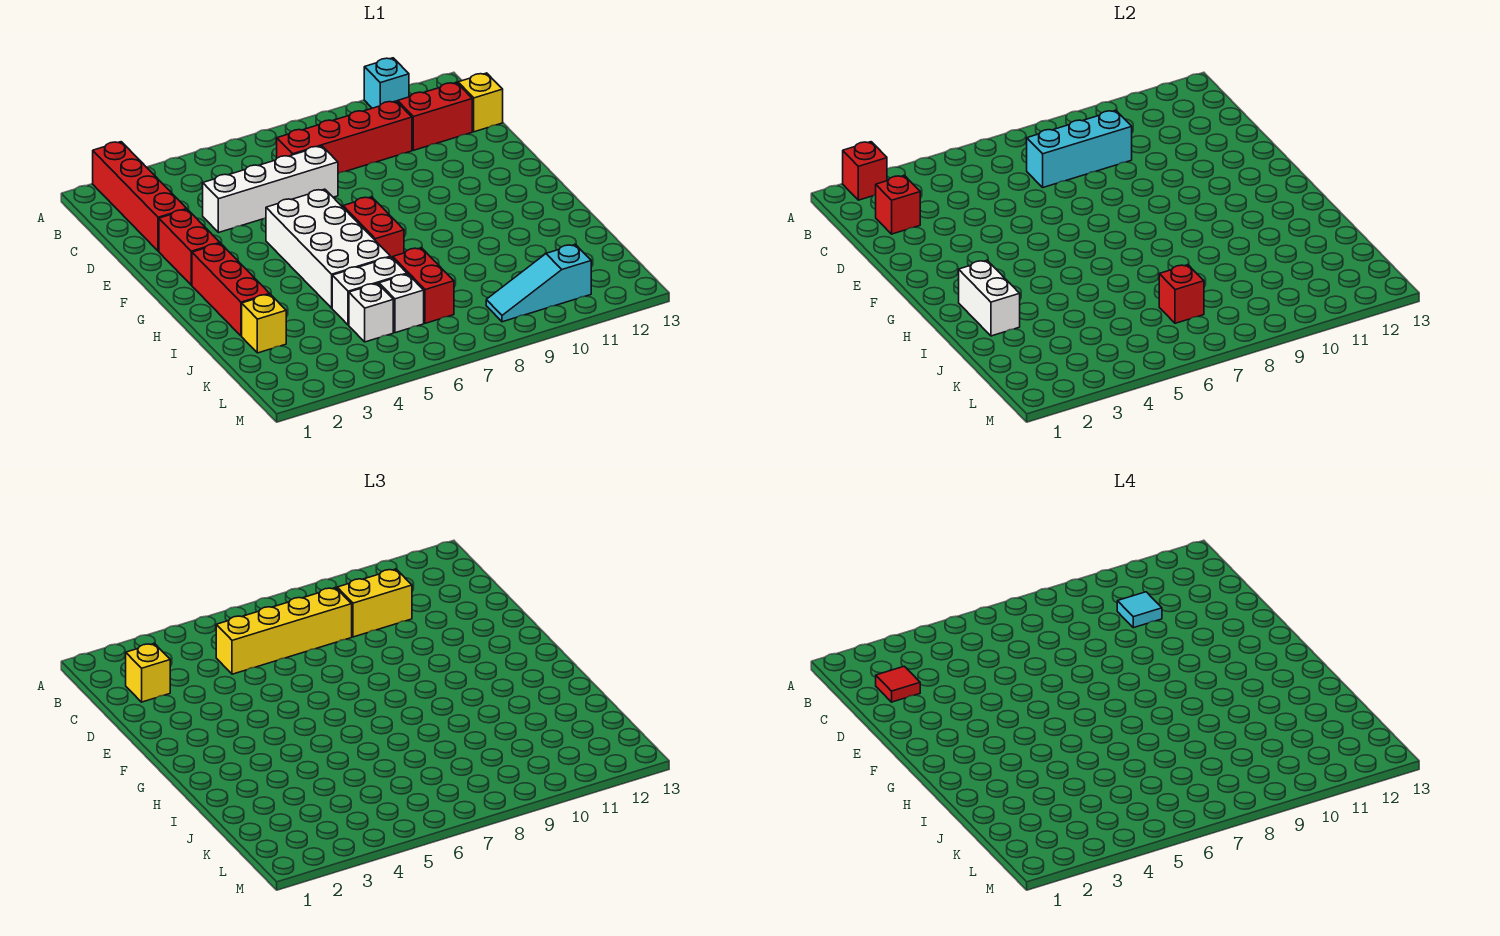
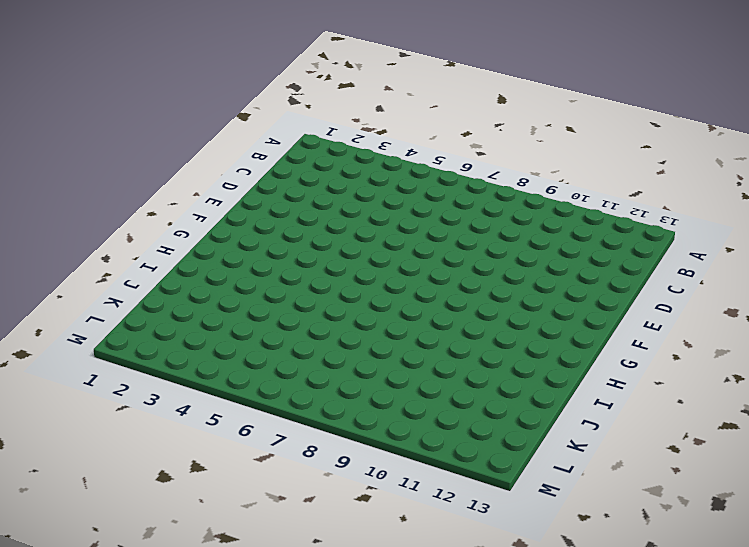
none -> red 1x4 brick [93,142,187,251]
none -> cyan 1x1 brick [364,58,409,108]
none -> red 1x4 brick [277,101,412,173]

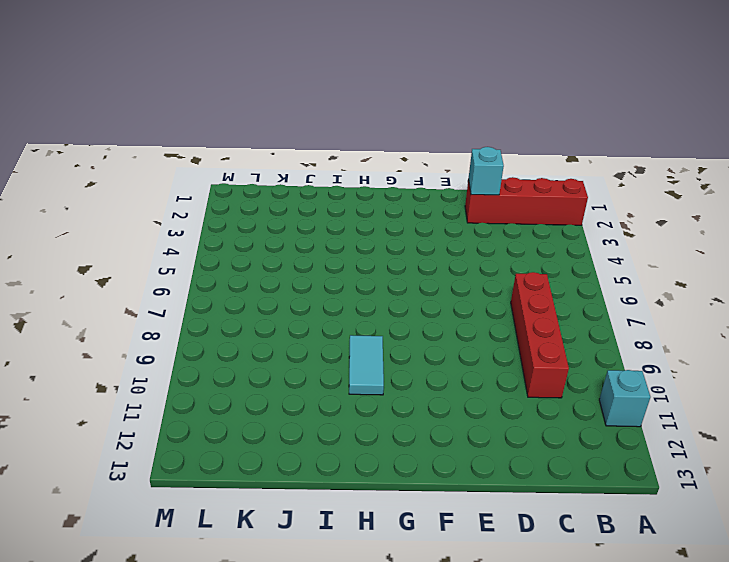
cyan 1x1 brick [469,147,504,195] -> none
cyan 1x2 tile [349,335,384,395] -> none
none -> red 1x2 brick [398,82,472,150]
none -> yellow 1x1 brick [458,73,503,132]
none -> white 1x4 brick [203,146,338,233]

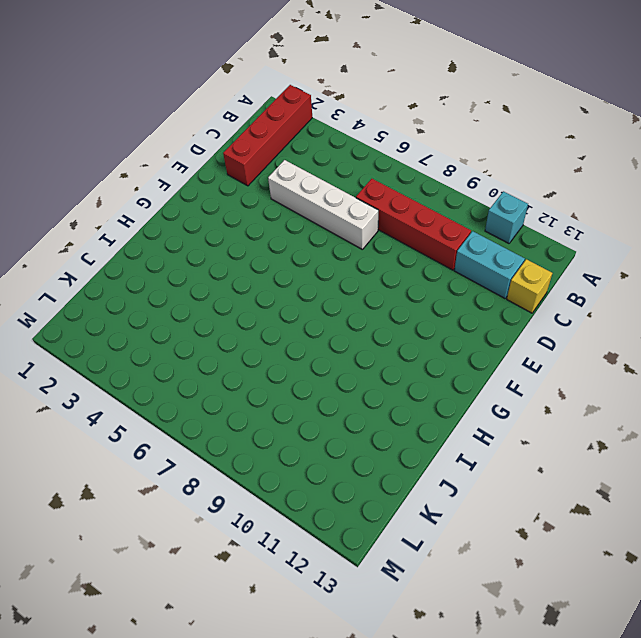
cyan 1x2 brick [454,231,525,298] -> red 1x2 brick [398,82,472,150]
none -> red 1x2 brick [159,209,220,285]
none -> white 2x4 brick [266,189,390,308]
none -> red 1x3 brick [192,243,270,336]

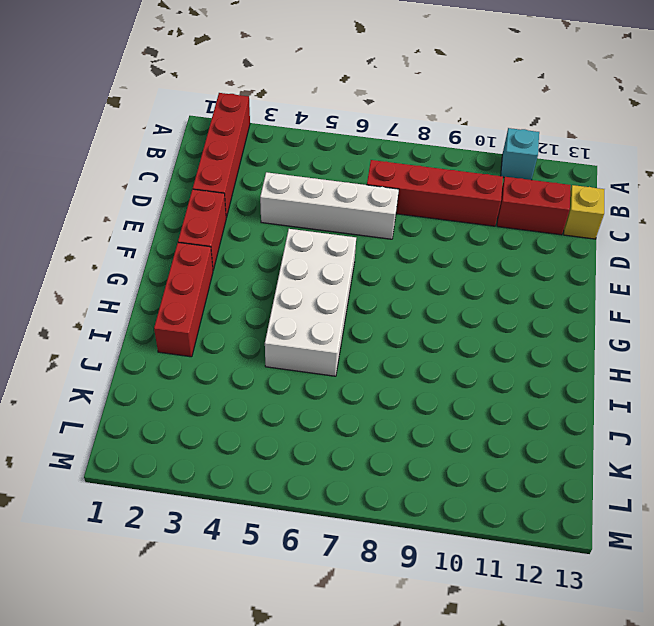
none -> red 1x2 brick [343,197,404,258]
none -> yellow 1x1 brick [242,294,286,353]
none -> white 1x2 brick [332,257,407,325]

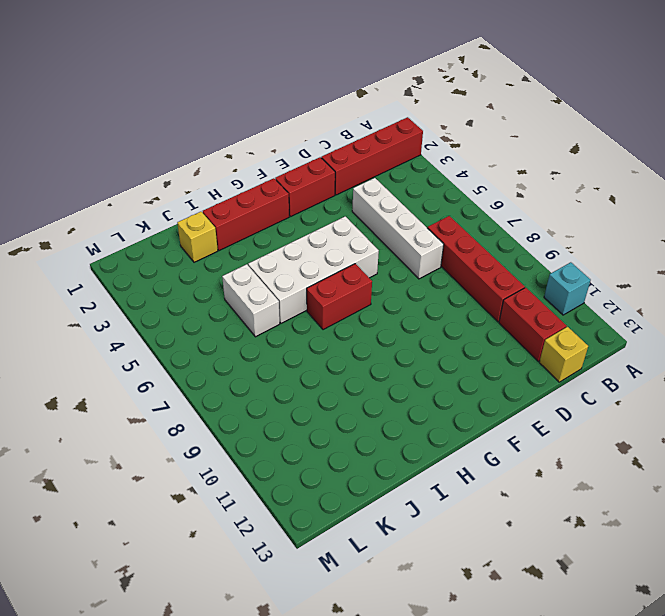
none -> red 1x2 brick [393,248,454,323]
none -> white 1x1 brick [349,283,393,342]
none -> white 1x1 brick [379,274,424,333]

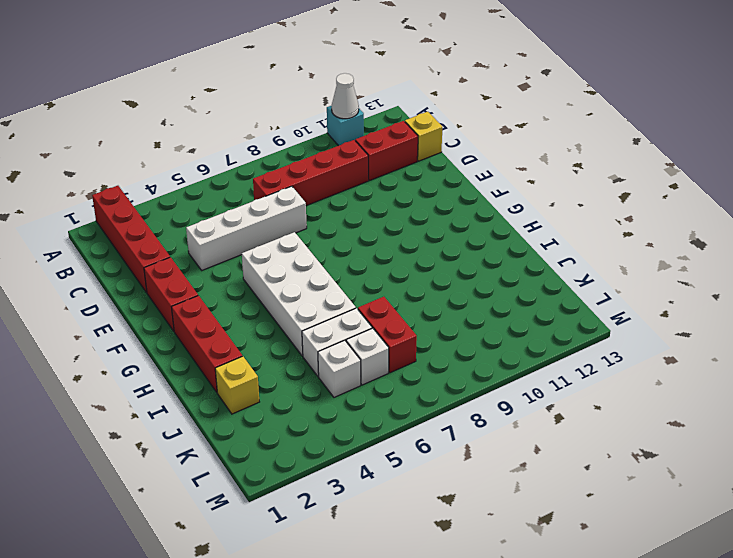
white 1x1 cone [332,73,359,119] -> none
none -> red 1x2 brick [343,197,404,258]
none -> cyan 1x3 slope [486,244,591,322]
none -> red 1x1 brick [843,142,887,200]

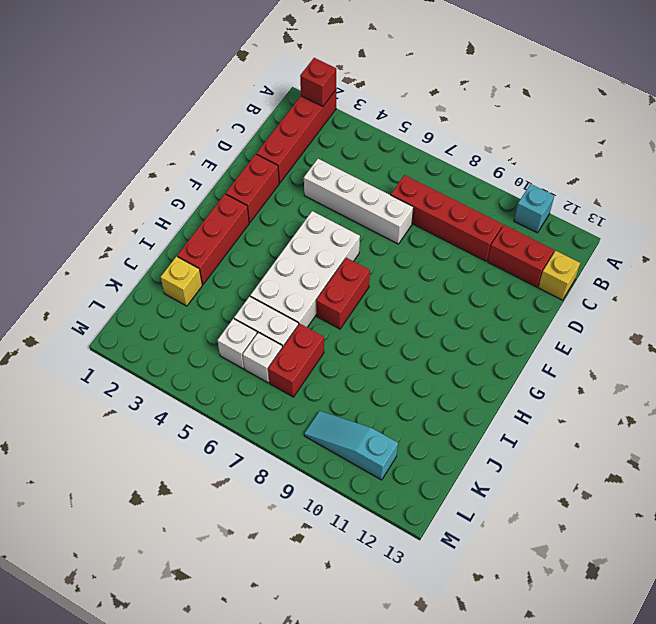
none -> red 1x1 brick [876,175,920,234]
none -> cyan 1x3 brick [1027,110,1132,187]
none -> white 1x2 brick [959,260,1020,336]

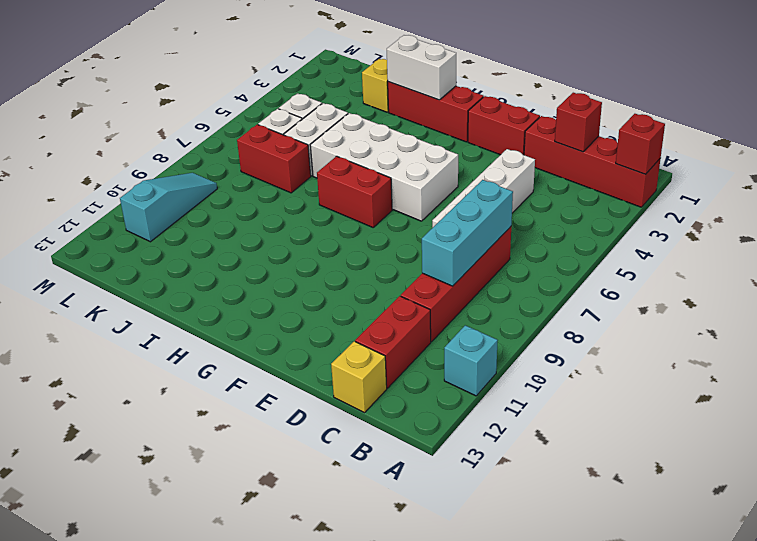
none -> red 1x1 brick [1159,265,1204,323]
none -> yellow 1x1 brick [126,643,170,702]
none -> yellow 1x4 brick [216,588,352,674]

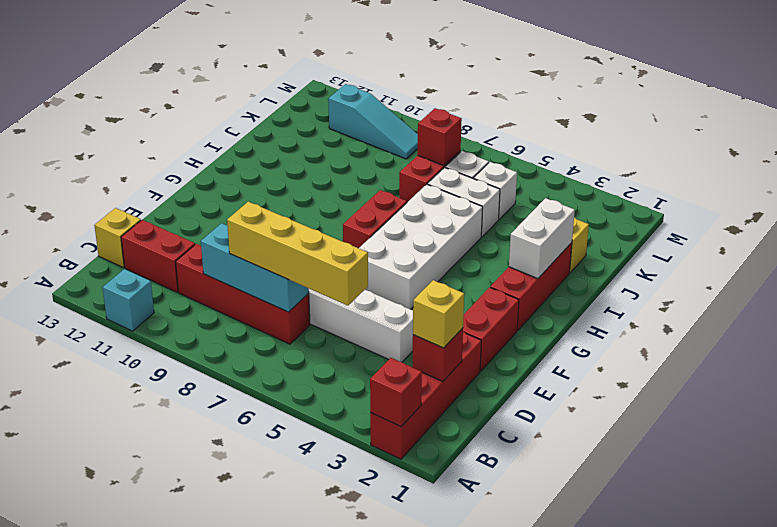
none -> yellow 1x2 brick [337,569,412,637]
none -> red 1x1 tile [876,666,920,702]
none -> cyan 1x1 tile [1117,592,1162,628]

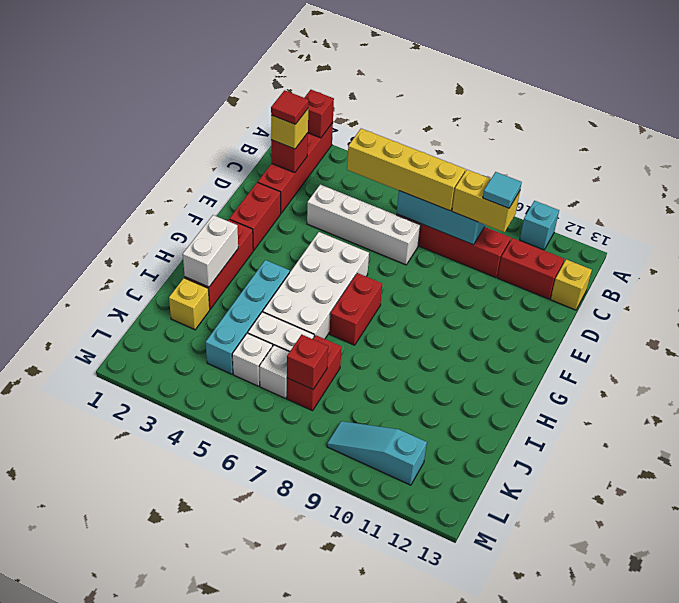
cyan 1x4 brick [206,260,290,374] -> none

